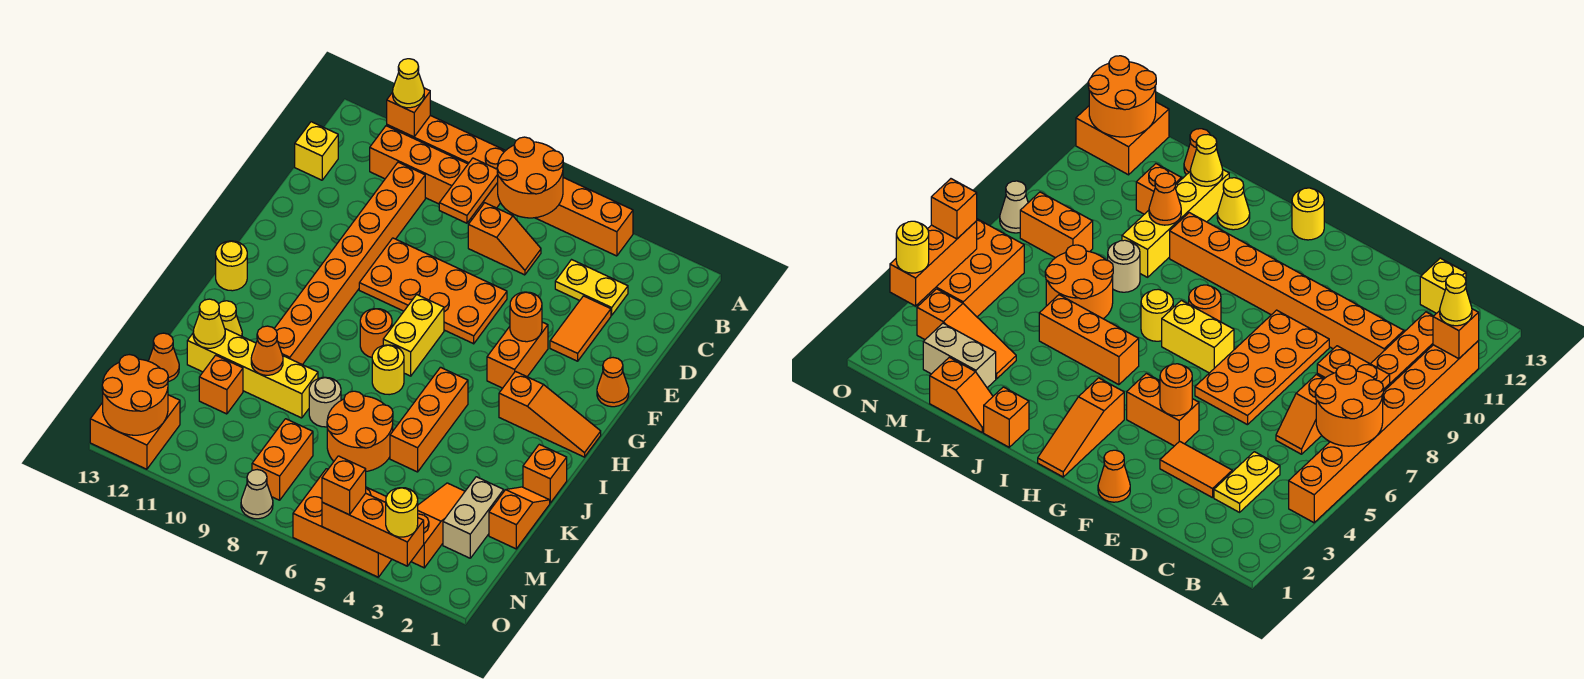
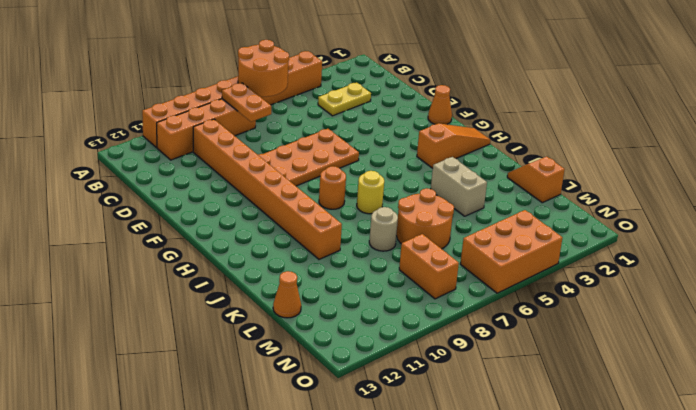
tan 1x2 brick [431,157,487,216] -> tan 1x2 brick moved to [443,477,504,558]
none -> orange 1x2 slope [468,203,541,275]
none -> yellow 1x1 brick [295,122,338,180]
none -> orange 1x2 tile [550,296,611,361]
none -> orange 1x2 brick [487,322,548,388]

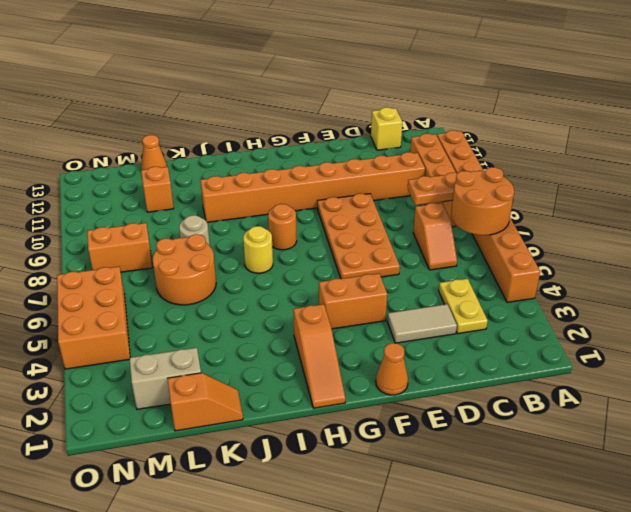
tan 1x2 tile [387,304,457,343] -> orange 1x2 tile [550,296,611,361]
none -> yellow 1x2 brick [383,294,444,376]
none -> yellow 1x1 round brick [216,241,247,291]
none -> orange 1x3 brick [390,367,468,472]
none -> orange 1x1 brick [523,444,567,503]

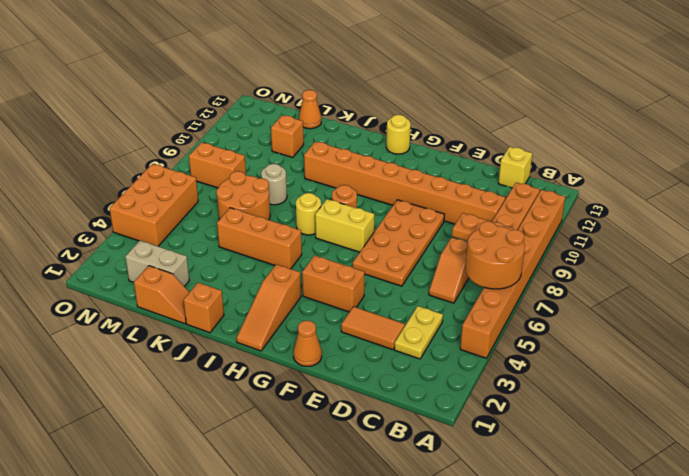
none -> yellow 1x1 cone [219,301,242,336]
none -> yellow 1x4 brick [187,329,318,418]
none -> orange 1x3 slope [411,483,465,568]
none -> orange 2x2 brick [90,395,180,469]

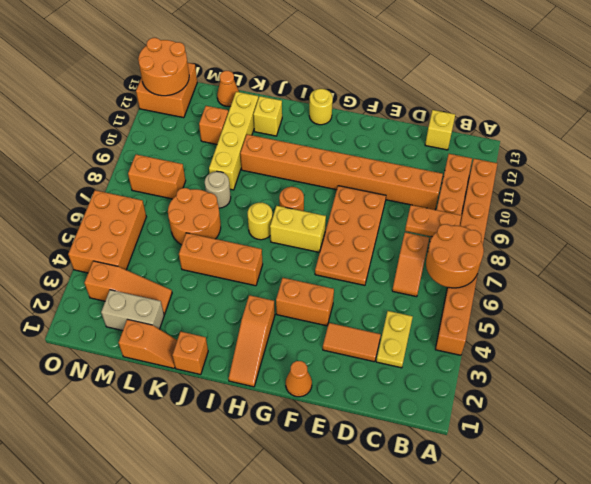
yellow 1x1 brick [253,96,282,136] -> yellow 1x1 cone [219,301,242,336]
none -> tan 1x1 cone [241,470,273,519]
none -> orange 1x1 brick [387,88,430,137]
none -> orange 1x1 round brick [510,292,542,342]
none -> orange 1x1 cone [251,326,283,375]

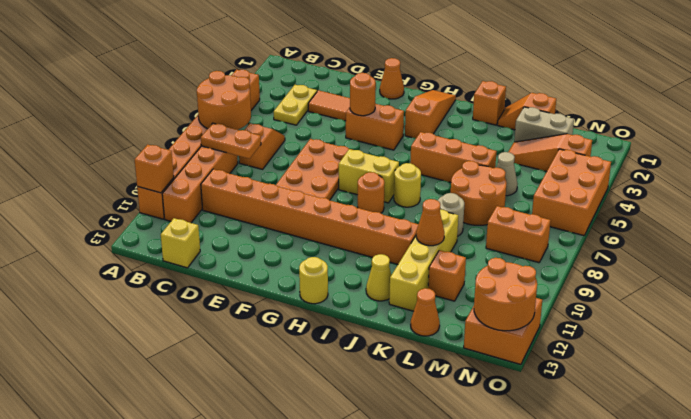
tan 1x1 cone [496,152,517,196] -> tan 1x1 cone moved to [241,470,273,519]
none -> yellow 1x1 cone [193,299,225,348]
none -> orange 1x3 brick [322,493,424,566]
none -> yellow 1x1 cone [393,59,424,108]
none -> yellow 1x1 round brick [386,488,418,537]

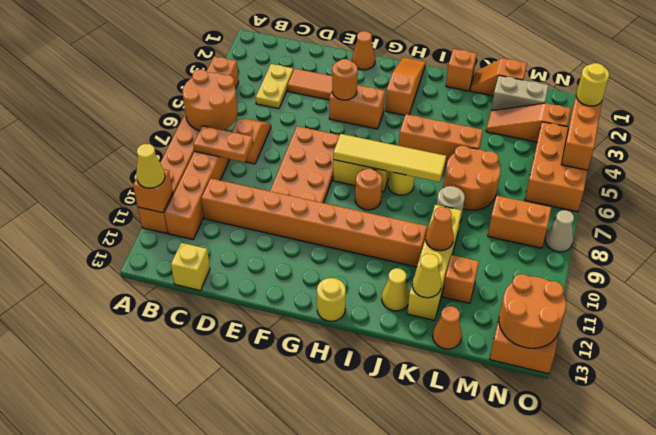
yellow 1x4 tile [333,134,446,182] -> none
none -> orange 1x1 brick [322,456,366,515]

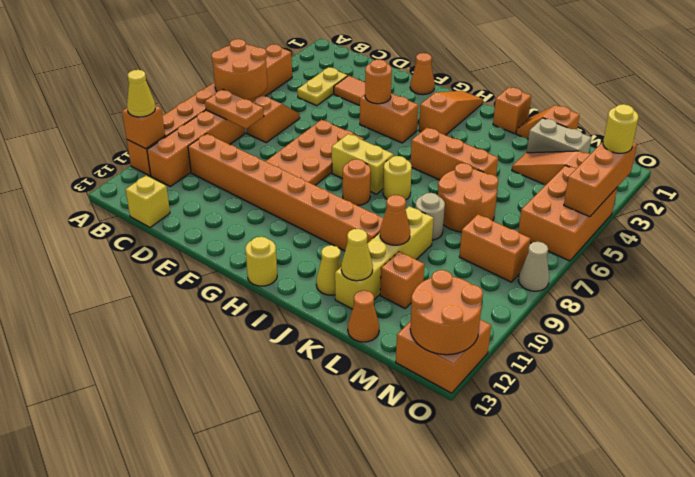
none -> orange 1x1 brick [322,456,366,515]

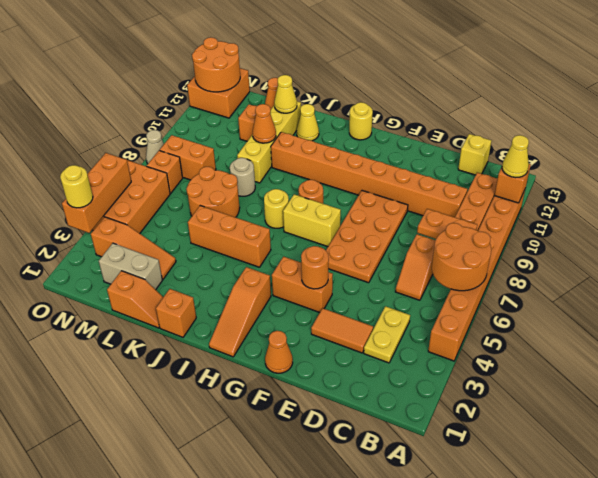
orange 1x1 brick [147,150,183,193] -> orange 1x1 brick moved to [322,456,366,515]

